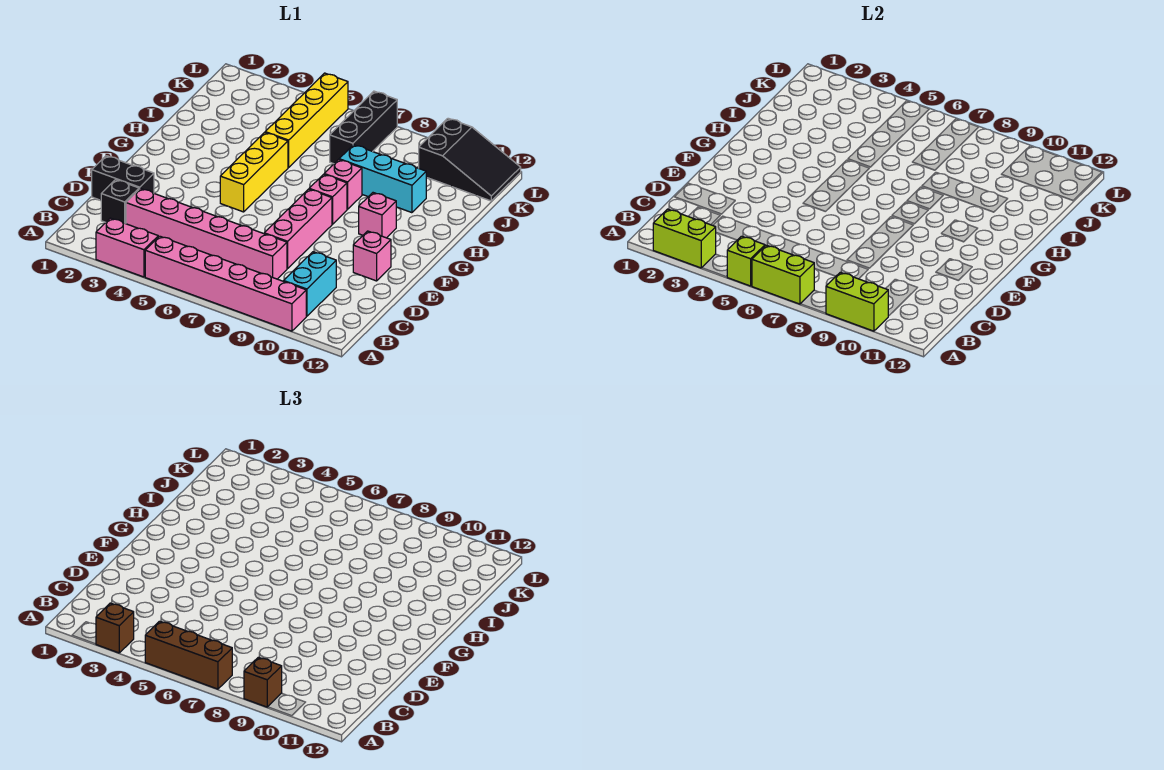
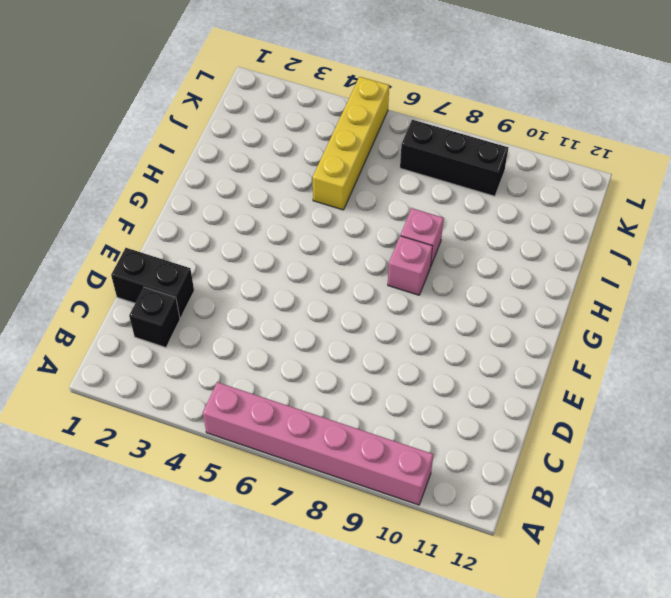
black 1x3 brick [400,120,508,196] -> black 1x3 brick turned to [330,91,397,164]
none -> pink 1x2 brick [96,218,158,277]
none -> cyan 1x2 brick [284,252,336,316]
none -> pink 1x6 brick [126,189,287,279]

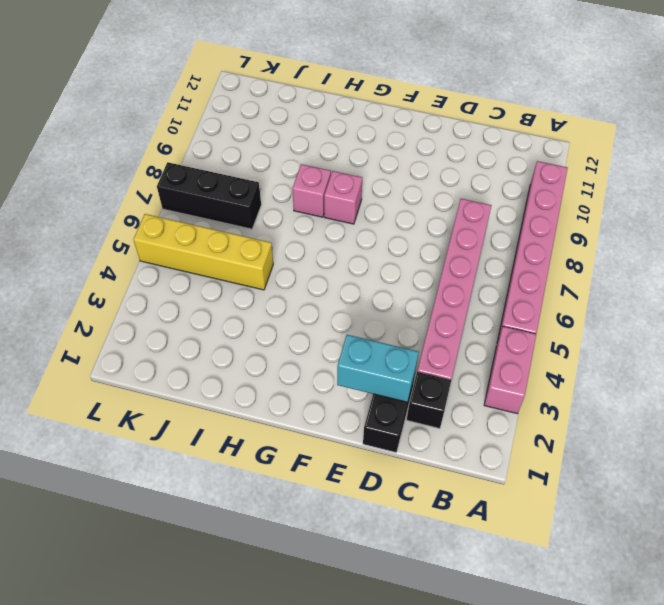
cyan 1x2 brick [337,335,419,402] -> cyan 1x2 brick moved to [284,252,336,316]
none -> pink 1x3 brick [264,189,332,269]
none -> pink 1x1 brick [353,231,391,281]
none -> yellow 1x3 brick [220,132,288,212]

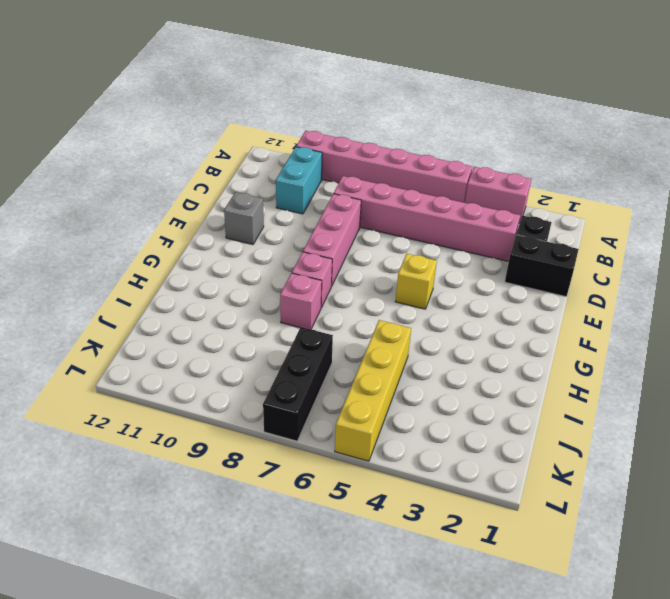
grey 1x1 brick [224,192,264,244] -> pink 1x1 brick [353,231,391,281]
yellow 1x1 brick [395,254,437,309] -> yellow 1x3 brick [220,132,288,212]
none -> pink 1x1 brick [359,193,396,238]
none -> cyan 1x3 brick [339,145,426,213]
none -> black 2x3 slope [419,118,521,201]

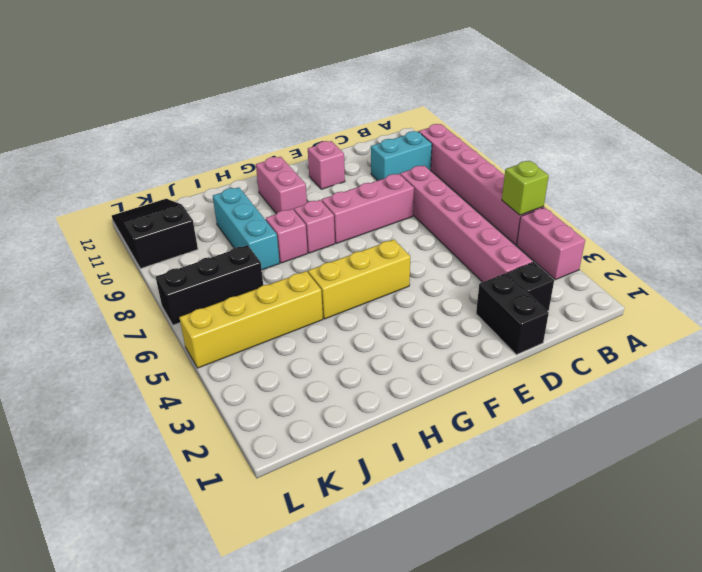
pink 1x2 brick [256,157,307,214] -> pink 1x1 brick [359,193,396,238]
none -> lime 1x2 brick [653,209,716,268]
none -> lime 1x2 brick [752,245,815,304]
none -> lime 1x2 brick [826,272,888,331]

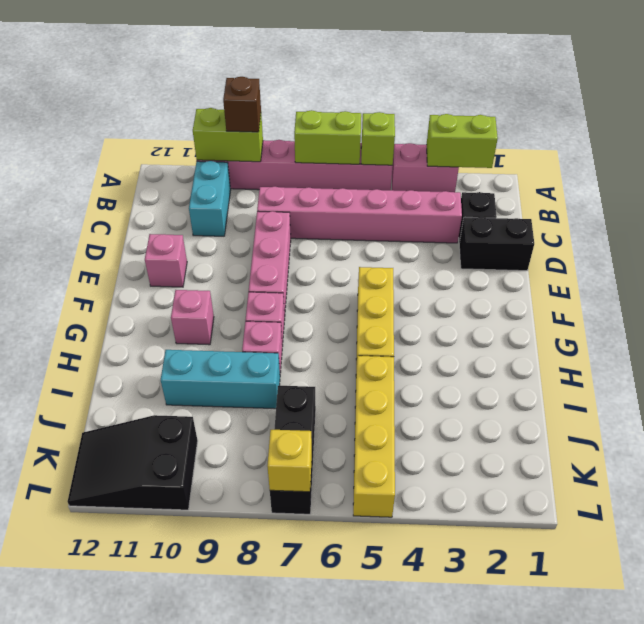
yellow 1x1 brick [267,430,312,492] -> none
none -> brown 1x1 brick [96,603,134,653]
none -> brown 1x3 brick [145,621,232,689]

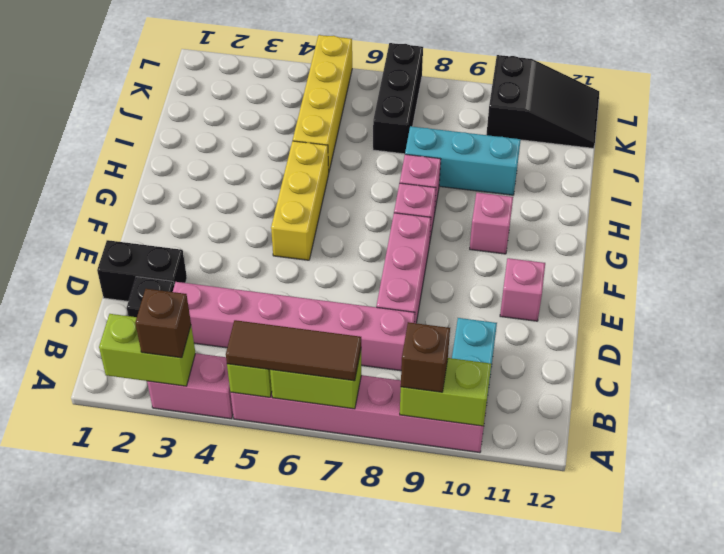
brown 1x3 tile [226,320,361,381] -> brown 1x3 brick [145,621,232,689]

